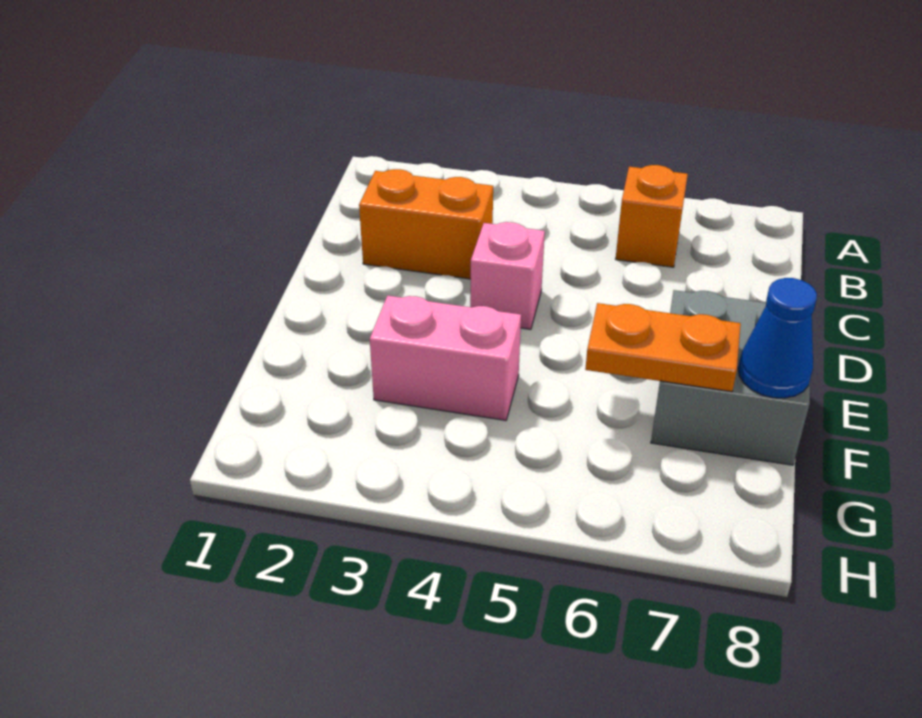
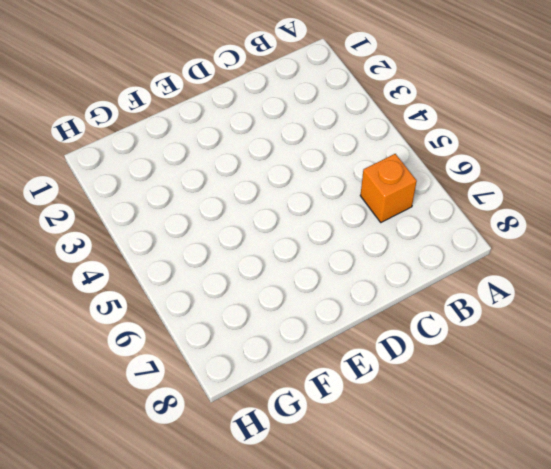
none -> orange 1x2 brick [359,169,493,279]
none -> pink 1x1 brick [470,222,545,329]

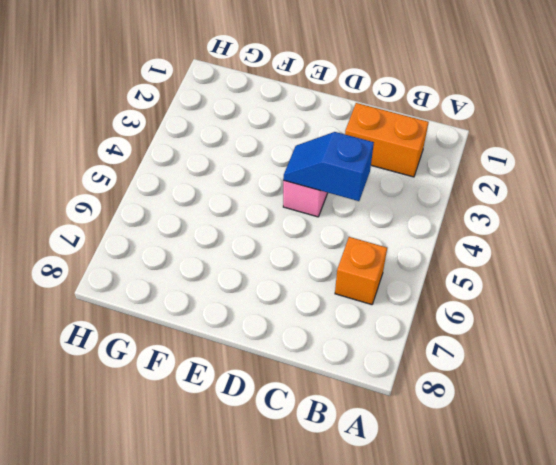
orange 1x2 brick [345,103,429,177] -> orange 1x2 brick turned to [359,169,493,279]
blue 1x2 slope [283,132,374,201] -> none
none -> grey 2x2 brick [651,290,810,465]
none -> pink 1x2 brick [370,295,521,420]

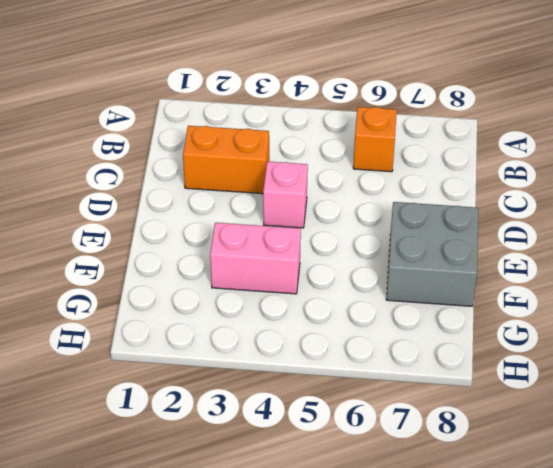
none -> orange 1x2 plate [585,303,741,392]
none -> blue 1x1 cone [738,278,817,398]

